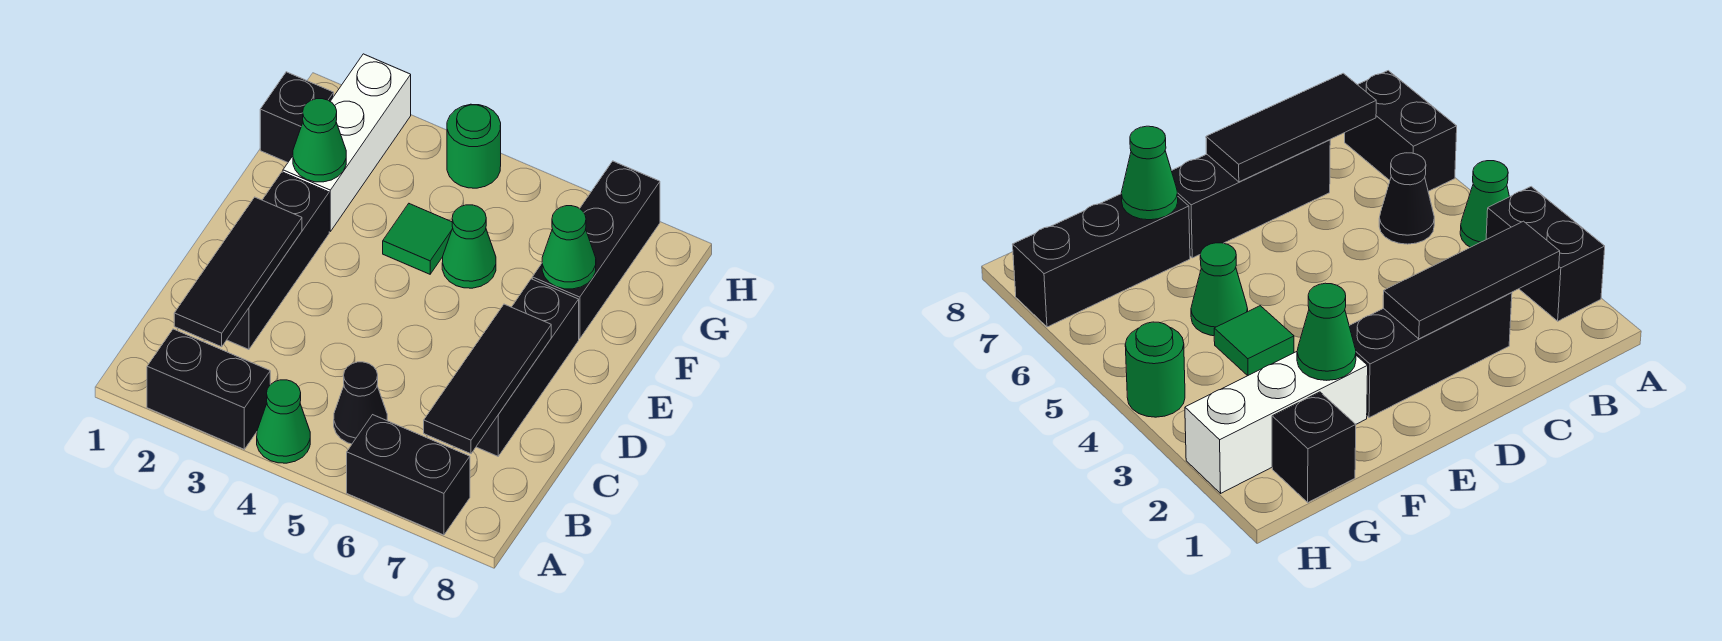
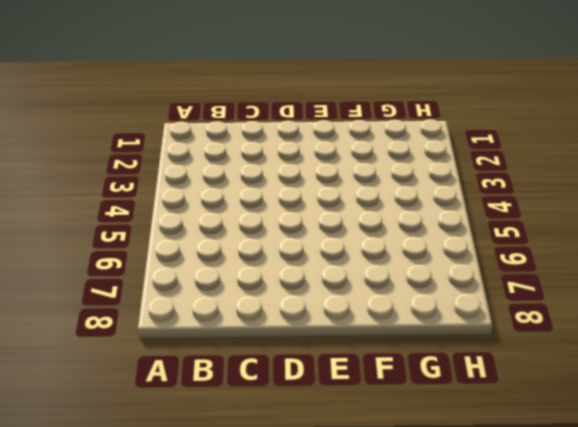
none -> black 1x2 brick [147,329,270,449]
none -> green 1x1 cone [257,380,310,463]
none -> black 1x2 brick [347,415,470,535]

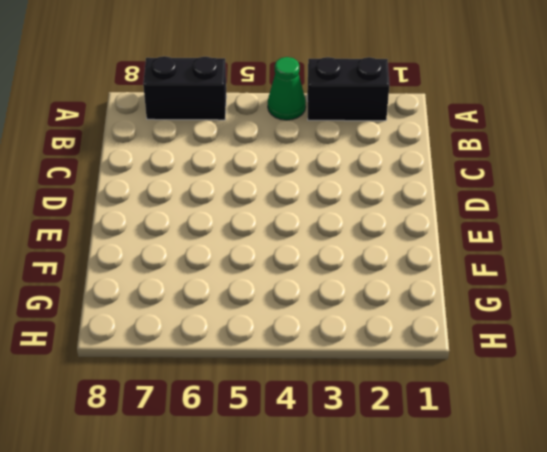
none -> black 1x1 cone [334,362,387,444]
none -> black 1x3 brick [227,172,329,349]
none -> black 1x3 brick [476,279,579,456]

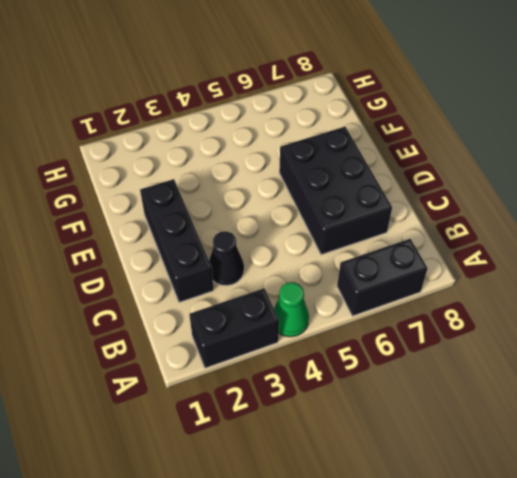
black 1x1 cone [209,231,244,286] -> black 1x1 cone moved to [334,362,387,444]
black 2x3 brick [279,127,392,255] -> black 1x3 brick [476,279,579,456]
none -> white 1x3 brick [283,54,411,231]
none -> green 1x1 tile [383,204,453,274]
none -> green 1x1 cone [442,205,496,288]

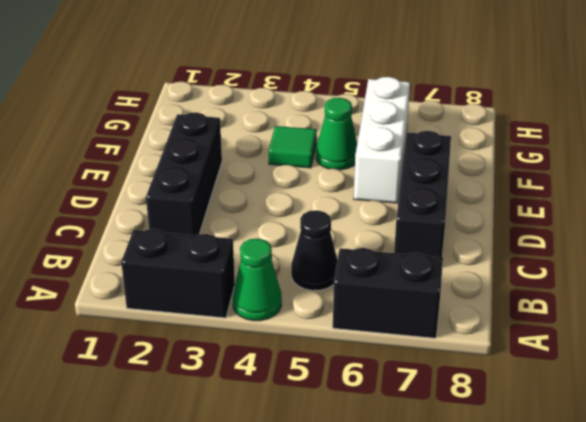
white 1x3 brick [354,77,410,203] -> white 1x3 brick moved to [283,54,411,231]
none -> black 1x3 brick [532,161,660,339]
none -> black 1x1 brick [260,72,334,162]
none -> green 1x1 round brick [447,104,501,188]

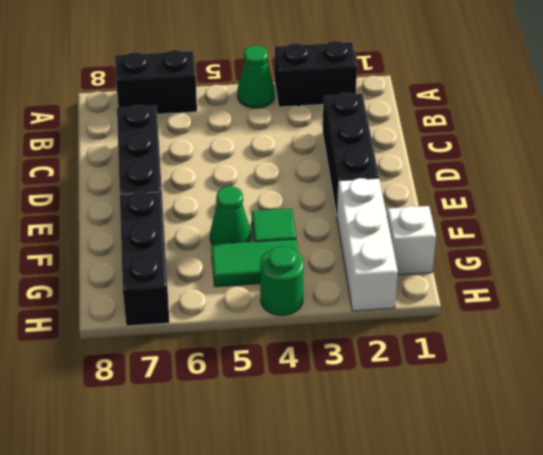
white 1x1 brick [387,206,436,275] -> black 1x1 brick [260,72,334,162]
green 1x2 tile [211,239,298,287] -> none
none -> black 1x1 cone [334,362,387,444]
none -> black 1x3 tile [174,197,302,347]
none -> black 1x3 tile [424,304,551,454]

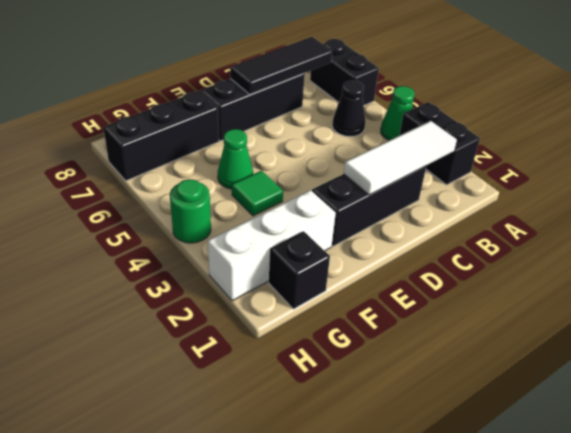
white 1x3 tile [344,121,457,195] -> black 1x3 tile [174,197,302,347]
none -> green 1x1 cone [293,99,346,182]
none -> green 1x1 cone [542,206,596,289]

